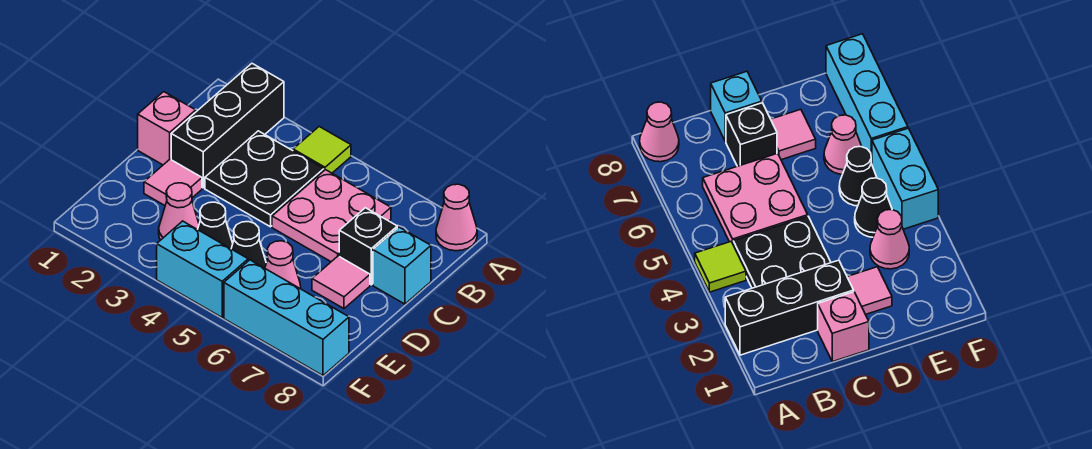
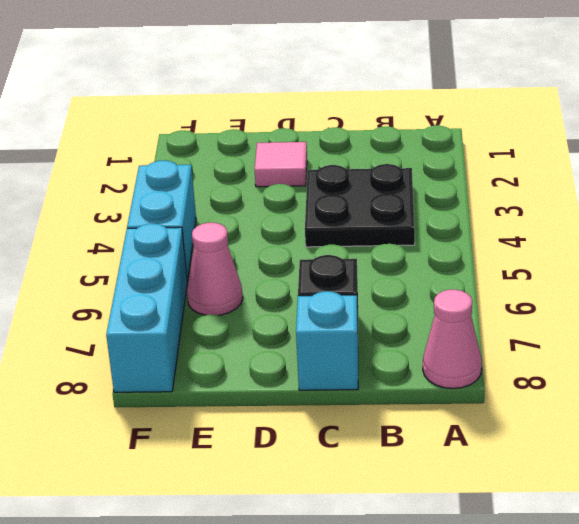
none -> black 1x3 brick [171,64,284,188]
none -> lime 1x1 tile [293,127,351,173]
none -> pink 2x2 plate [272,170,391,262]

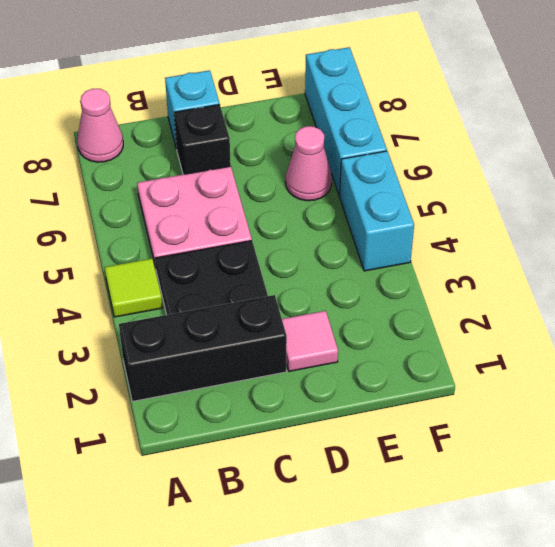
none -> pink 1x1 brick [138,92,196,165]
none -> pink 1x1 tile [312,256,370,309]
none -> pink 1x1 cone [159,183,199,240]

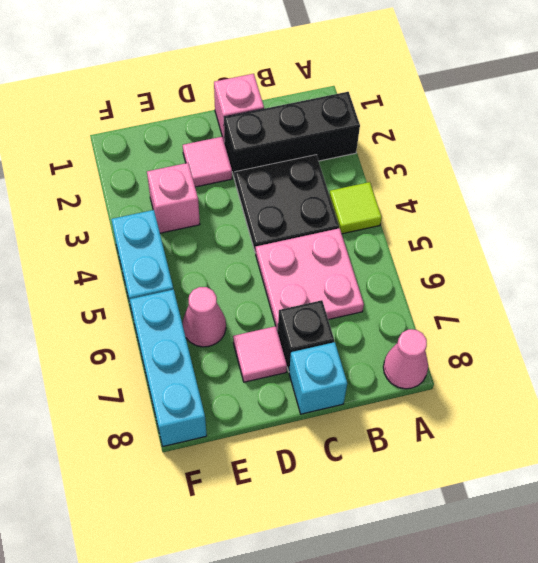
pink 1x1 brick [147,163,200,233] -> pink 1x1 cone [159,183,199,240]
none -> black 1x1 cone [198,202,233,249]
none -> black 1x1 cone [231,222,266,268]

